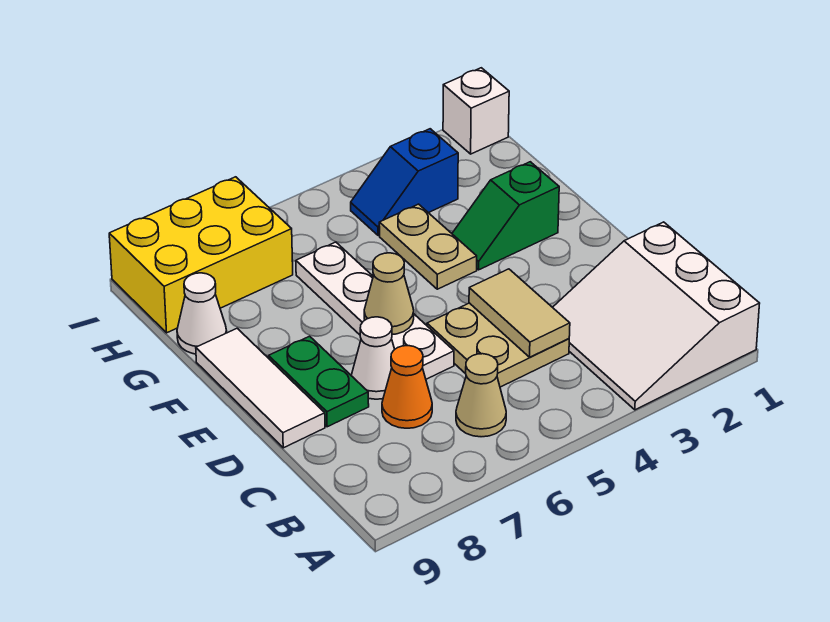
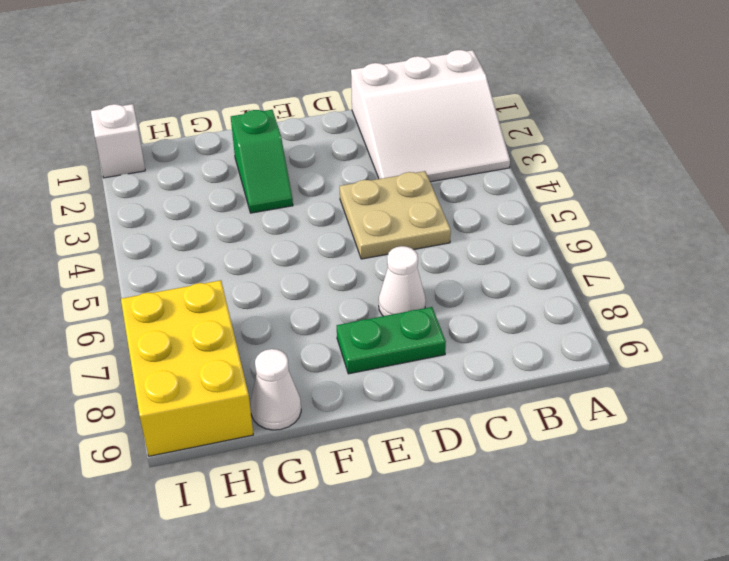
none -> tan 1x1 cone [456,354,506,437]
none -> orange 1x1 cone [382,346,432,428]
none -> white 1x4 plate [296,242,454,379]

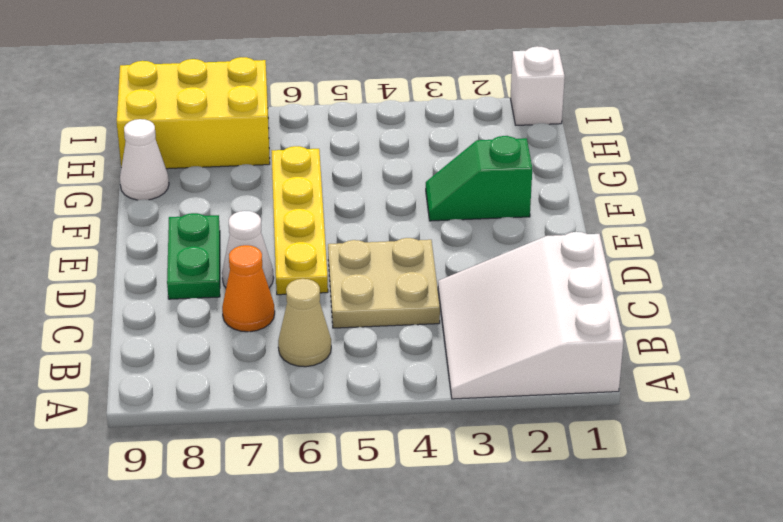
yellow 1x4 plate [272,146,328,295] -> white 1x4 plate [296,242,454,379]
none -> white 1x3 tile [196,328,325,448]
none -> tan 1x2 plate [379,204,477,289]
none -> blue 1x2 slope [351,129,458,235]

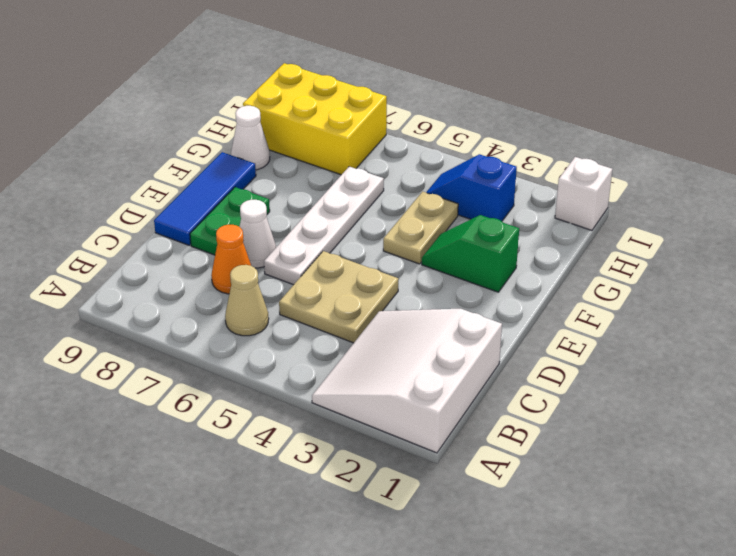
blue 1x3 tile [154,152,256,245] -> white 1x3 tile [196,328,325,448]
none -> tan 1x2 tile [469,269,570,357]
none -> tan 1x1 cone [364,253,414,334]

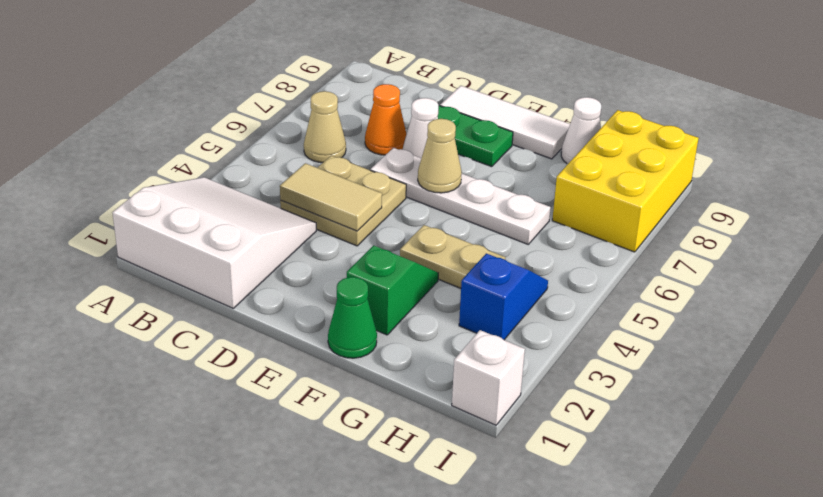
green 1x1 cone [328,277,377,358] -> none

